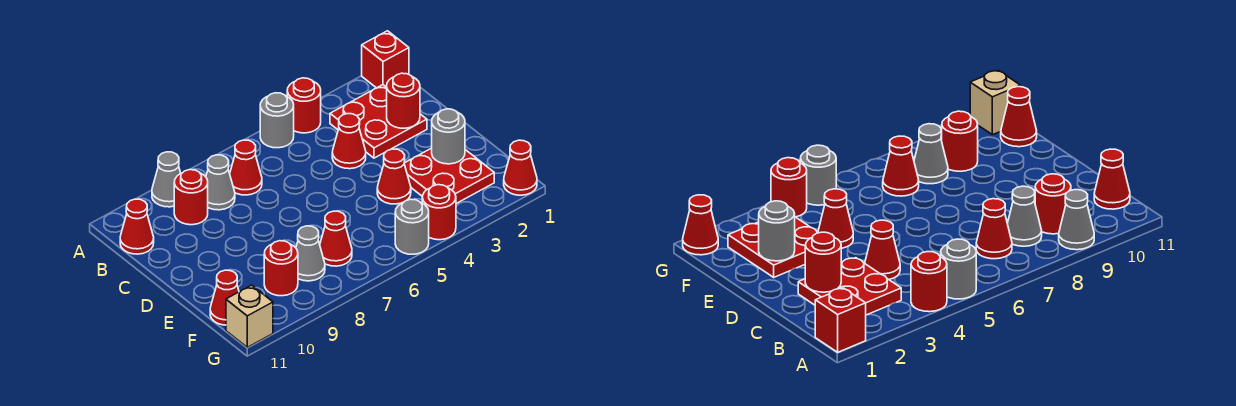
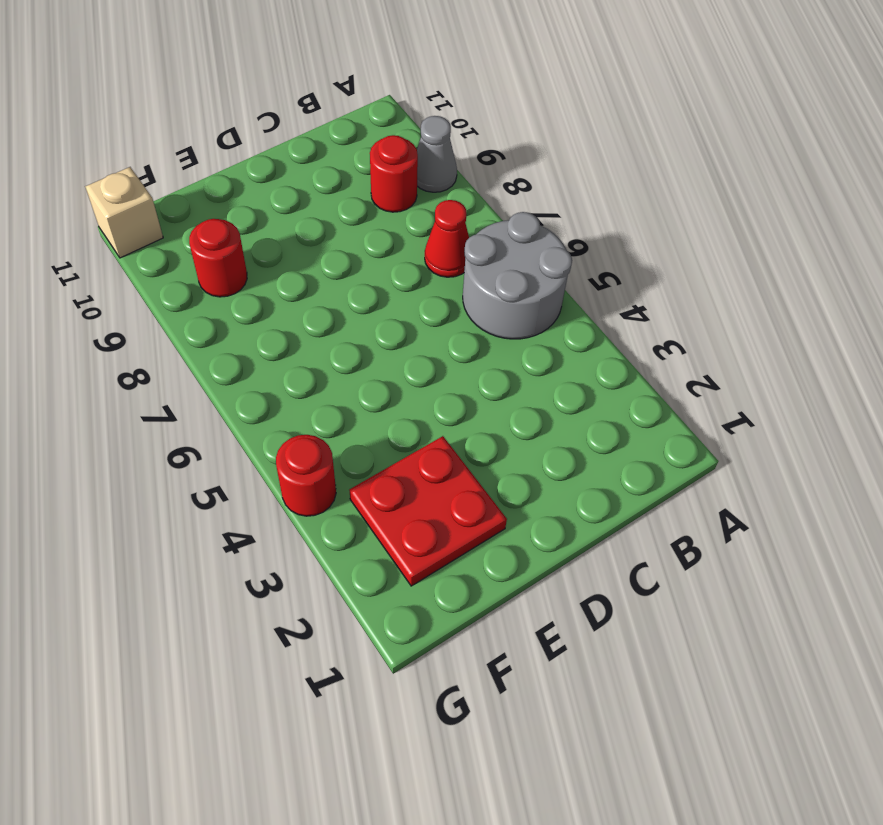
grey 2x2 round brick [463,212,572,339] -> grey 1x1 round brick [260,93,294,148]
none -> red 1x1 brick [362,31,409,88]
none -> red 1x1 round brick [287,78,321,133]
none -> red 2x2 plate [330,85,427,158]

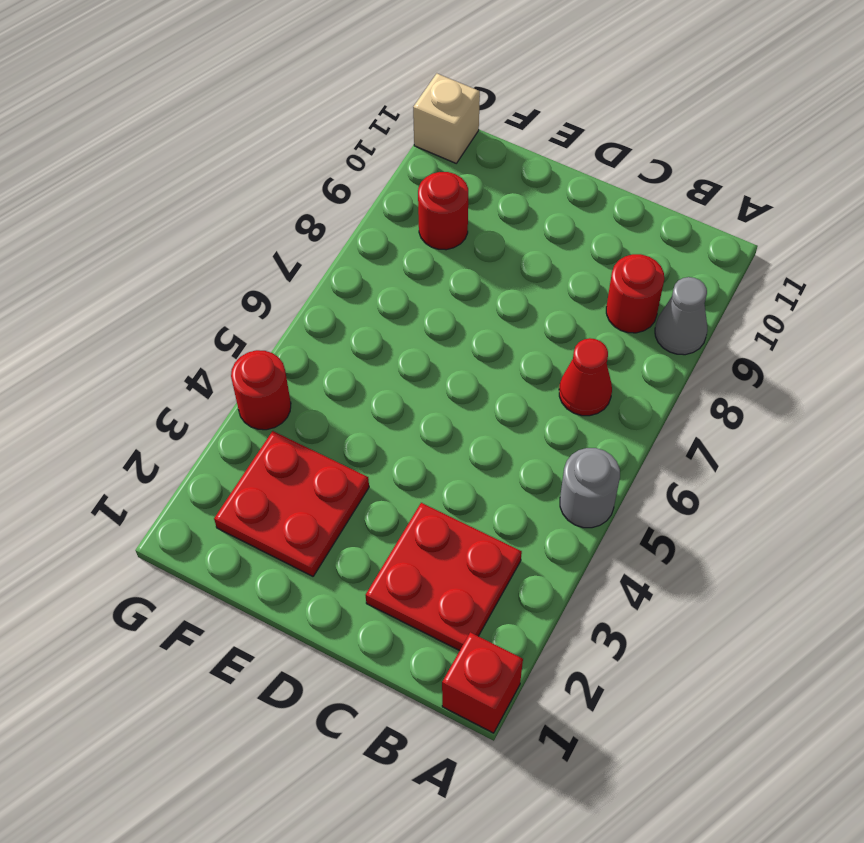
none -> red 1x1 round brick [287,78,321,133]
none -> grey 1x1 cone [206,155,235,210]
none -> red 1x1 cone [120,199,154,254]

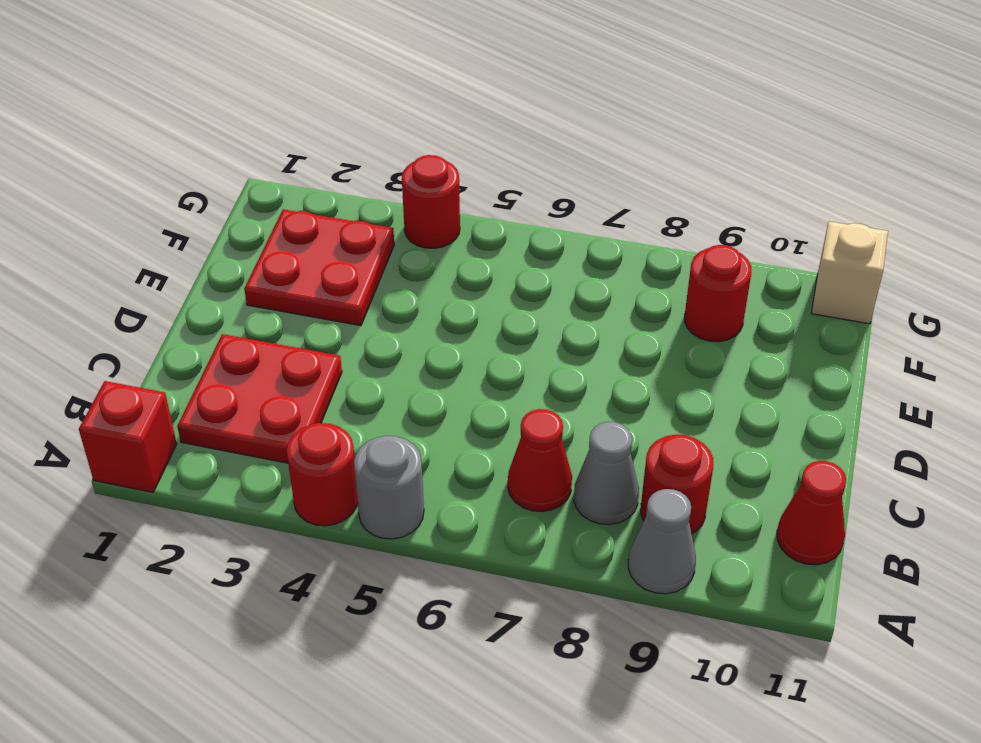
none -> red 1x1 cone [332,114,366,169]
none -> red 1x1 cone [377,149,411,204]
none -> red 1x1 cone [320,211,352,266]

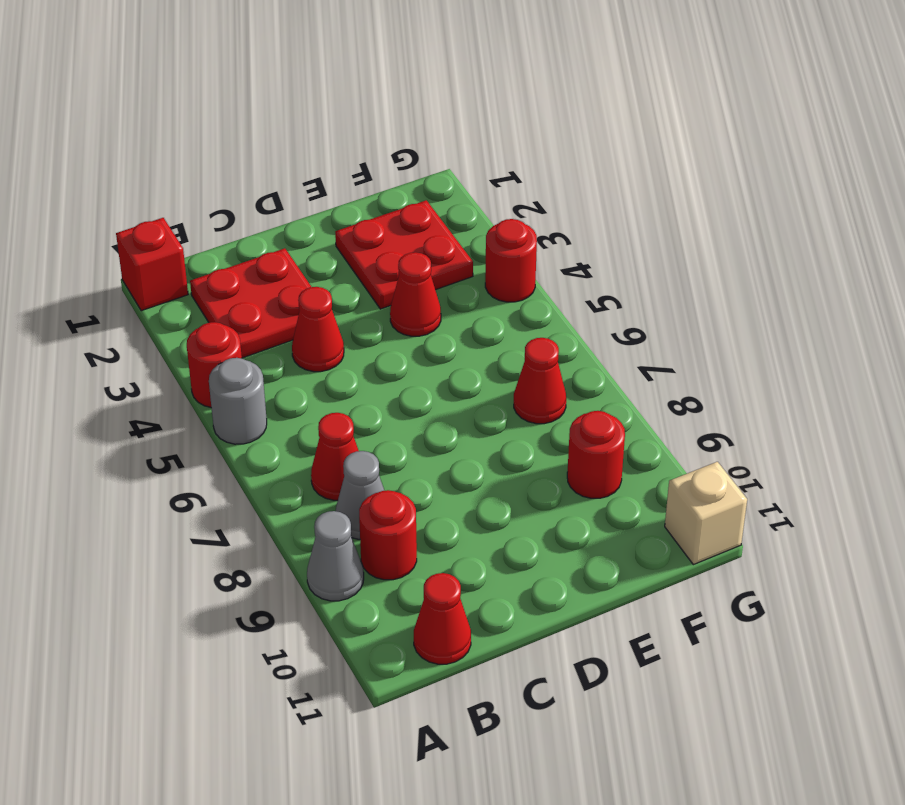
none -> grey 1x1 cone [296,226,325,281]
none -> red 1x1 cone [210,270,239,325]
none -> red 1x1 cone [504,140,537,195]

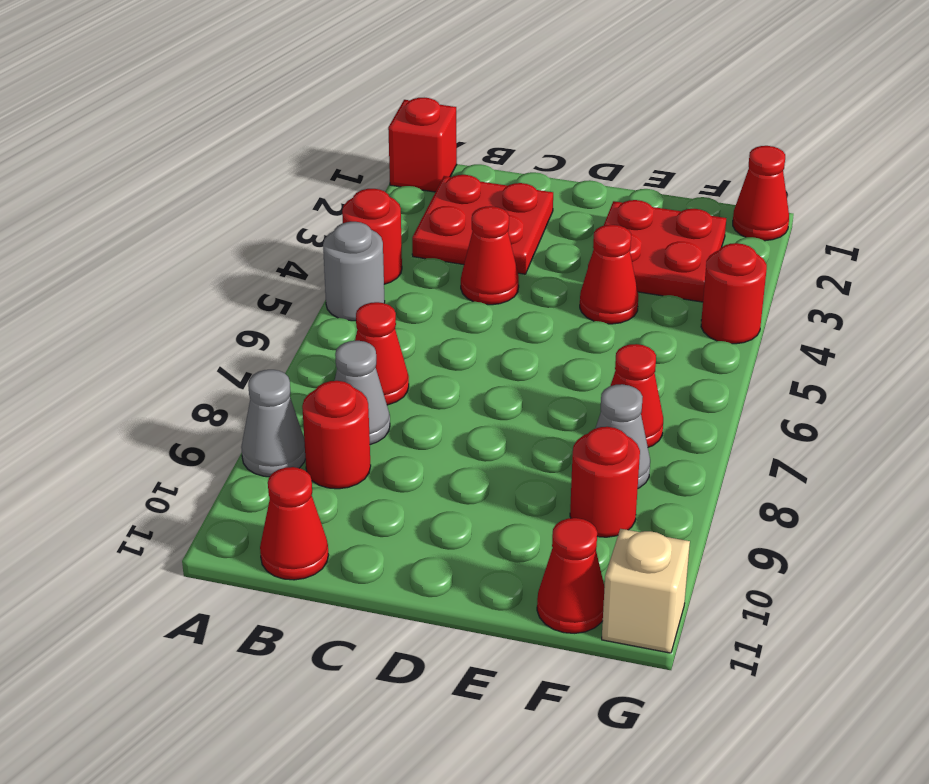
none -> grey 1x1 round brick [395,199,429,254]
none -> red 1x1 round brick [387,73,420,128]
none -> grey 1x1 round brick [432,109,465,164]

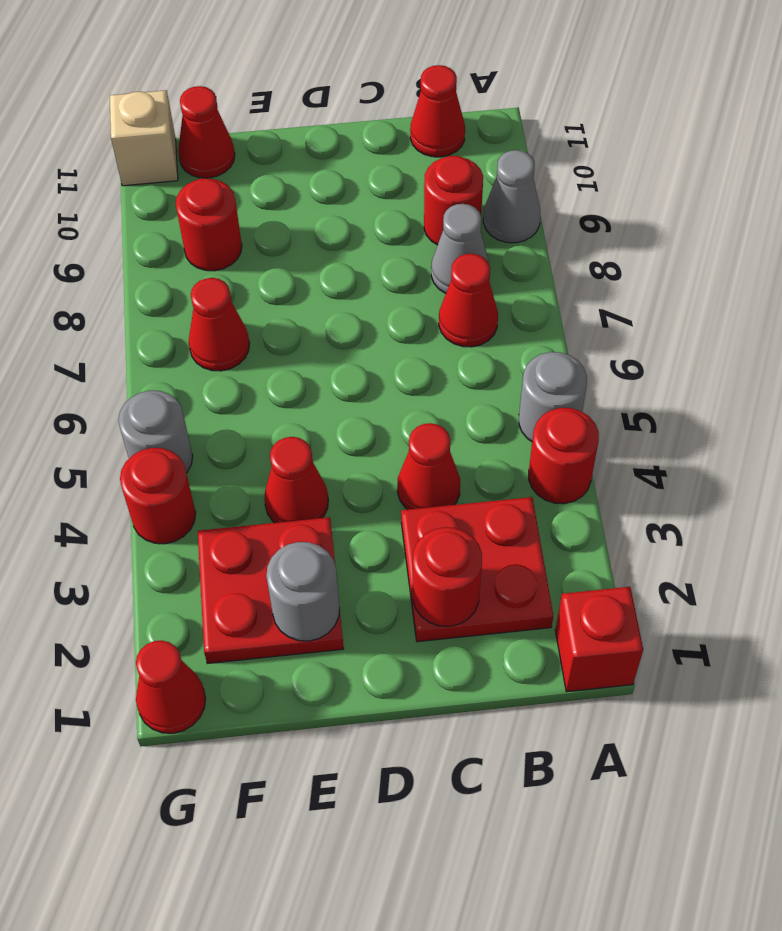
none -> grey 1x1 cone [296,226,325,281]

